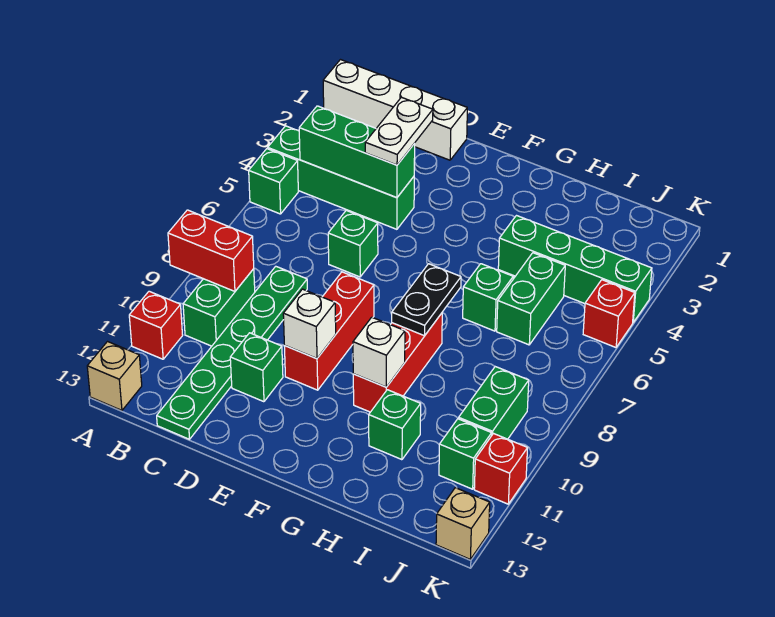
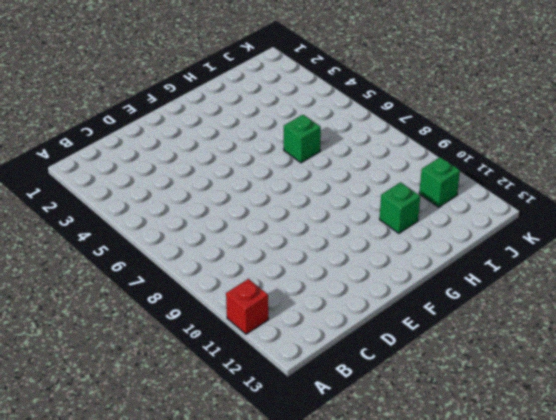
none -> white 1x4 brick [323,60,467,160]
none -> green 1x4 brick [268,126,414,229]
none -> green 1x1 brick [249,149,298,214]

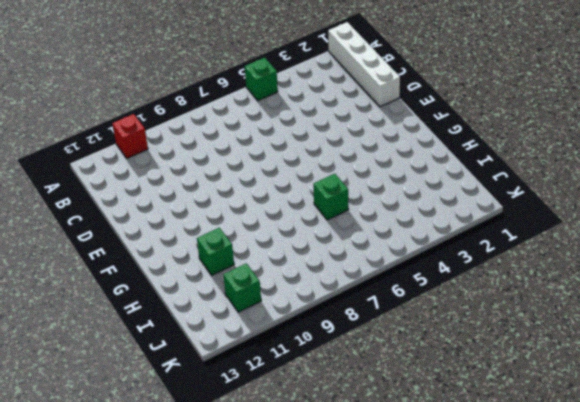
none -> green 1x4 brick [268,126,414,229]
none -> tan 1x1 brick [87,342,142,410]
none -> green 1x2 brick [183,269,255,346]

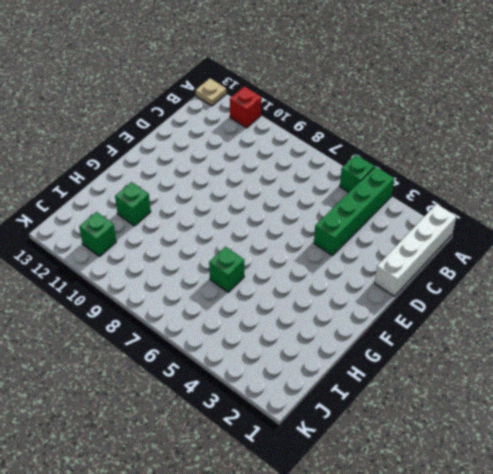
tan 1x1 plate [196,78,226,106] -> tan 1x1 brick [87,342,142,410]
none -> green 1x2 brick [183,269,255,346]
none -> green 1x6 plate [157,266,307,439]
none -> green 1x1 brick [328,210,378,277]

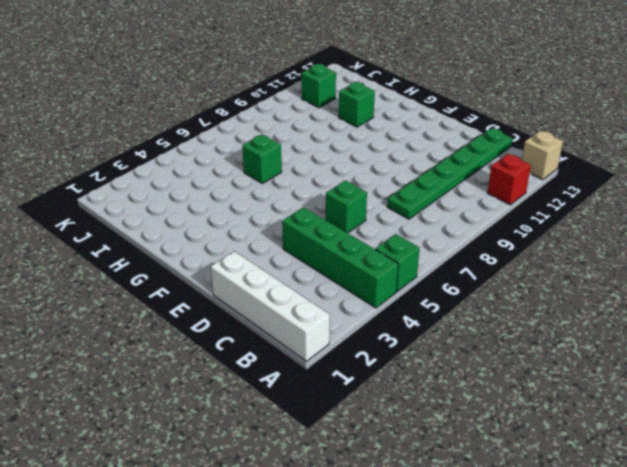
none -> green 1x2 brick [183,269,255,346]
none -> green 1x1 brick [230,333,283,402]
none -> red 1x3 brick [284,272,374,390]

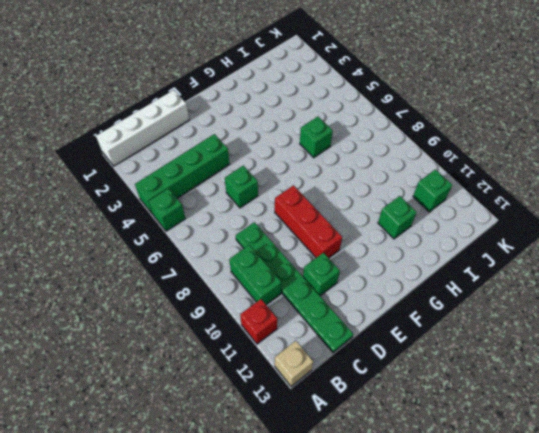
none -> red 1x3 brick [353,313,442,412]
none -> green 1x4 brick [498,216,652,322]
none -> green 1x2 brick [497,253,565,345]

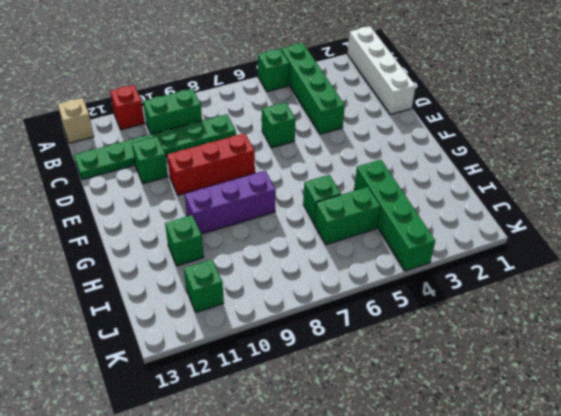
purple 1x3 brick [185,171,276,234] -> red 1x3 brick [353,313,442,412]
none -> green 1x2 brick [459,367,529,439]
none -> red 1x1 brick [583,280,635,347]
none -> red 1x1 brick [474,434,528,504]

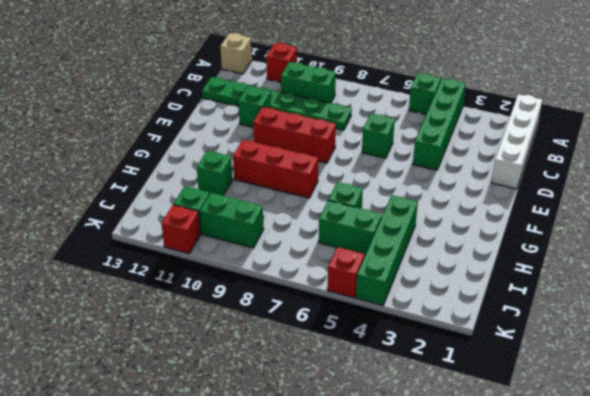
none -> tan 1x1 brick [436,488,490,559]
none -> red 1x2 brick [168,210,254,291]
none -> green 1x3 brick [299,106,415,198]

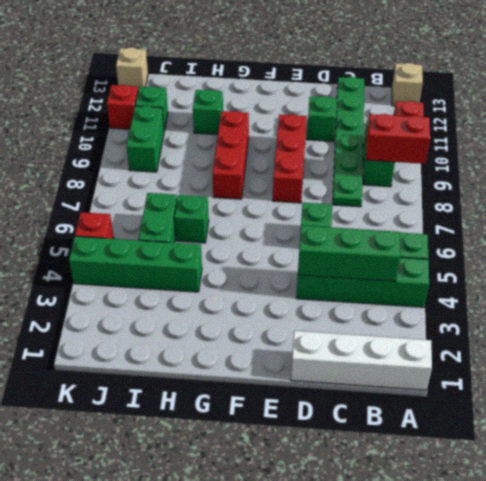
none -> white 1x1 brick [283,289,336,359]
none -> black 1x2 plate [392,264,461,336]
none -> white 1x1 brick [353,317,405,387]

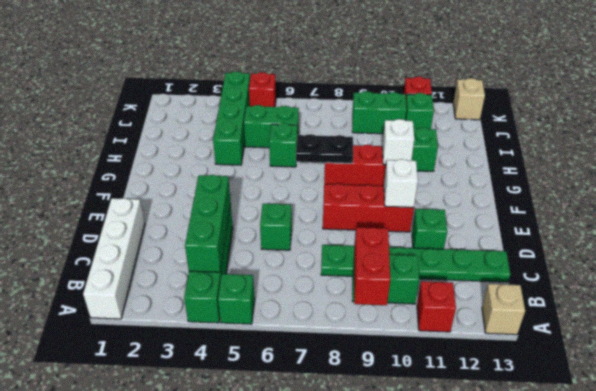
none -> white 1x2 plate [365,97,433,165]

